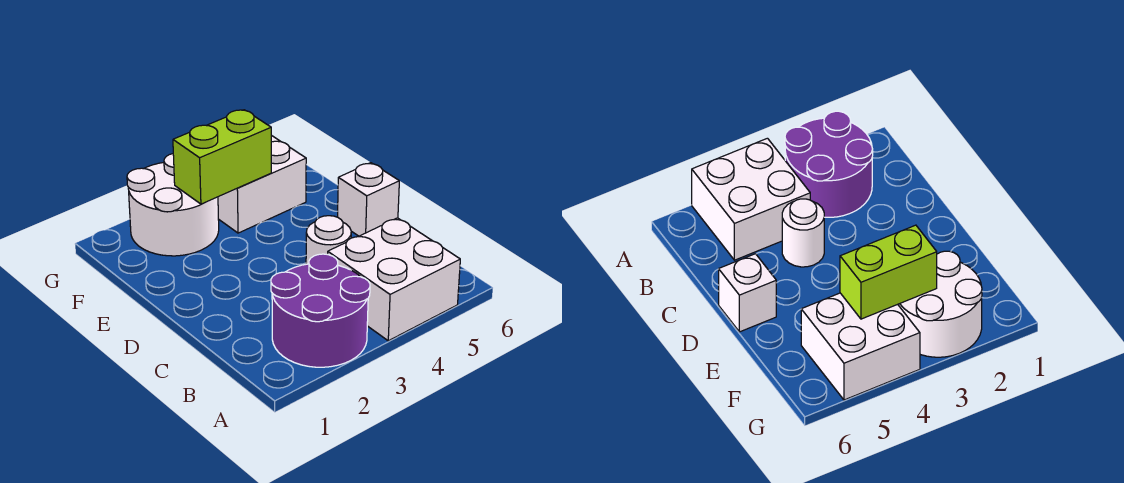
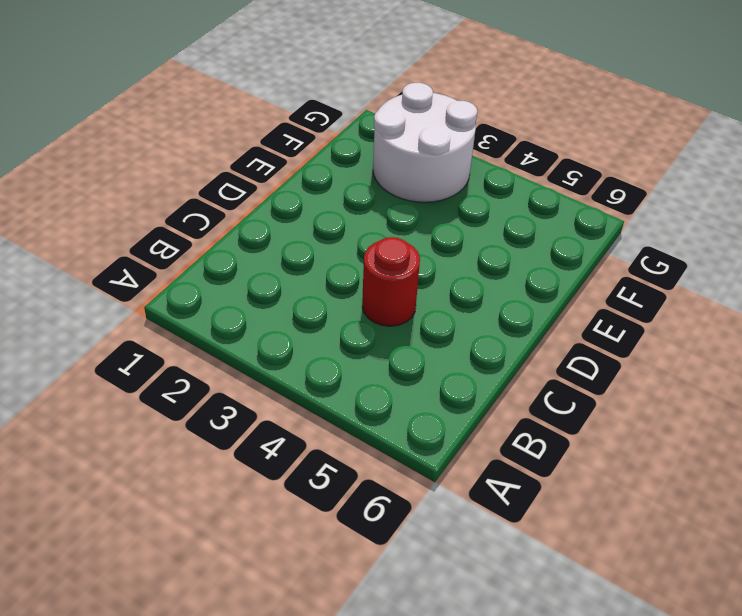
red 1x1 round brick [362,237,420,326] -> white 1x1 round brick [306,216,351,264]
none -> purple 2x2 round brick [271,254,370,367]
none -> white 2x2 brick [328,218,460,341]

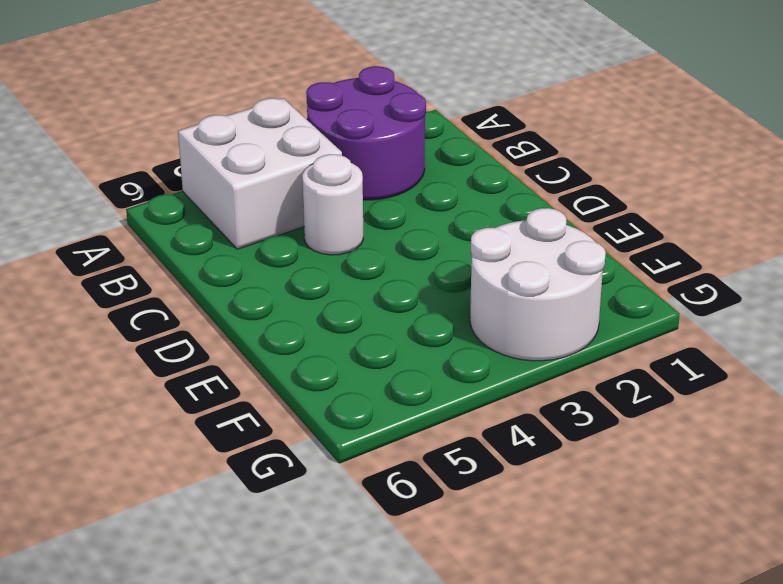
none -> white 1x1 brick [338,163,399,236]
none -> white 2x2 brick [218,135,306,233]

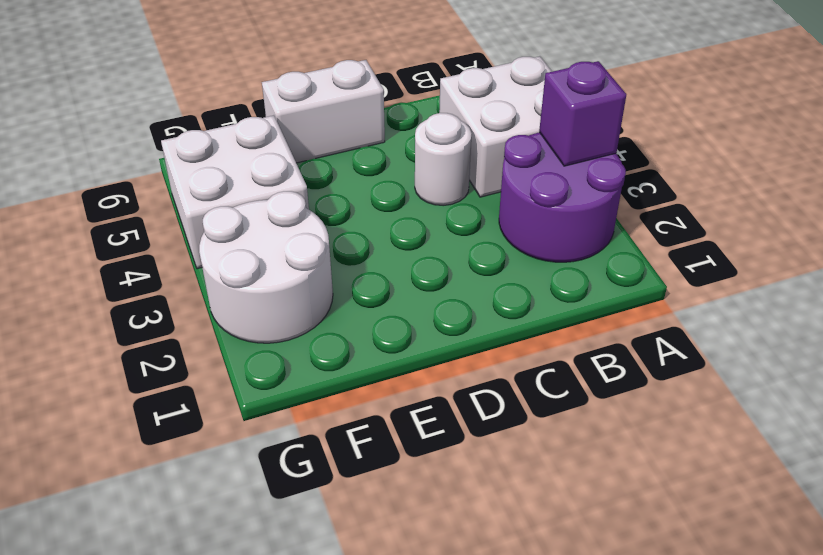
purple 1x1 brick [539,61,626,166] -> none
white 1x2 brick [262,60,385,163] -> white 1x1 brick [338,163,399,236]
none -> lime 1x2 brick [173,110,271,204]

